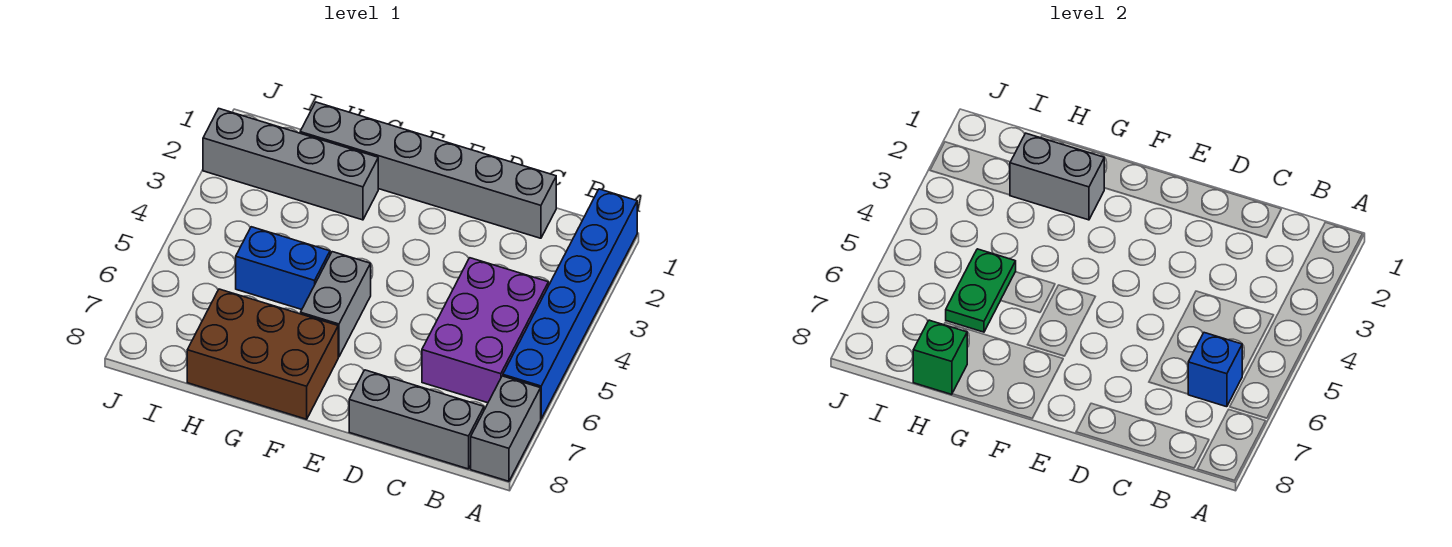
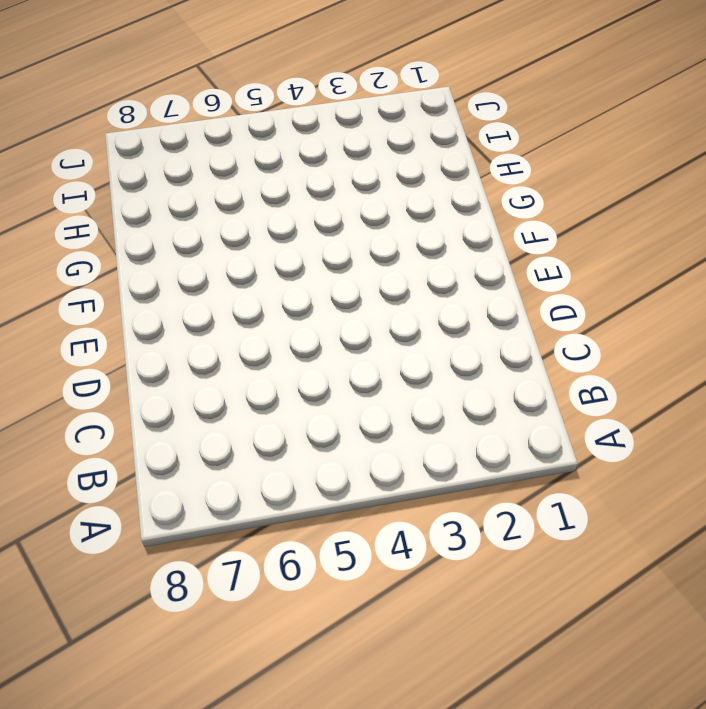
none -> blue 1x6 brick [503,189,637,419]
none -> grey 1x2 brick [471,376,541,481]
none -> purple 2x3 brick [422,258,548,403]

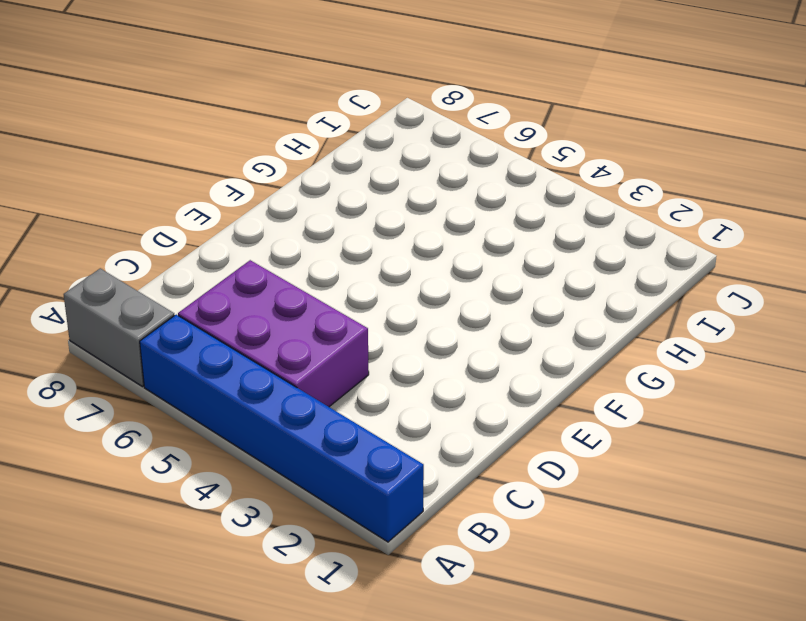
none -> grey 1x3 brick [349,370,484,469]
none -> grey 1x6 brick [300,102,556,238]
none -> grey 1x2 brick [301,252,371,357]

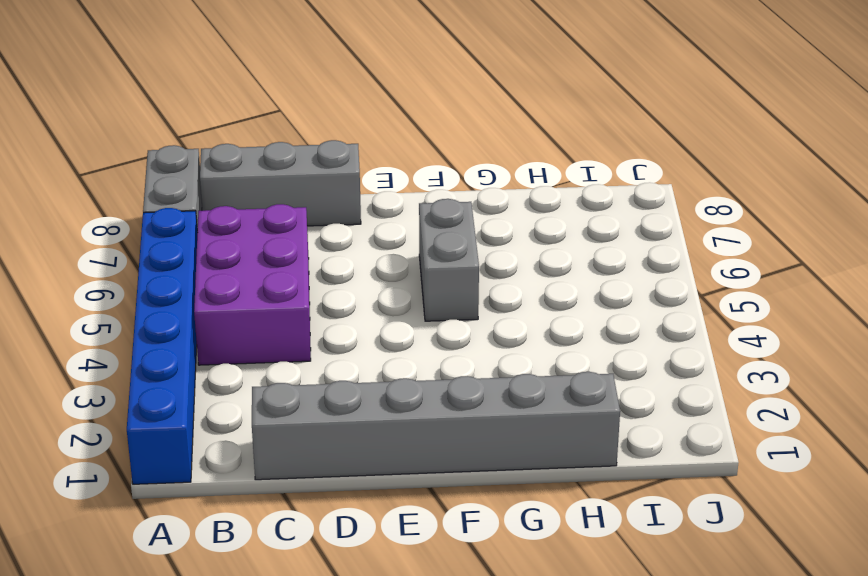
none -> brown 2x3 brick [187,289,338,419]
none -> grey 1x4 brick [203,109,378,220]
none -> blue 1x2 brick [236,227,330,310]

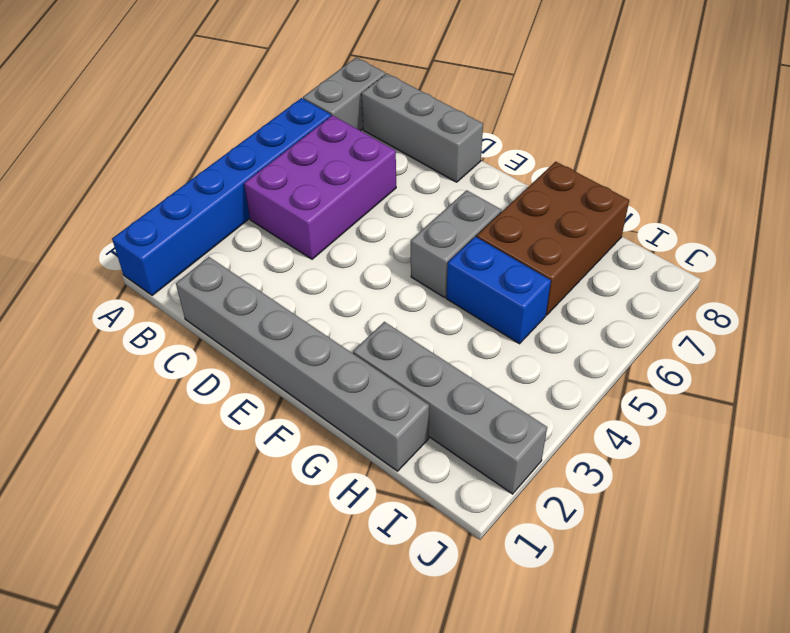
brown 2x3 brick [477,162,629,315] -> brown 2x3 brick turned to [187,289,338,419]
none -> blue 1x1 brick [1188,333,1242,407]
none -> grey 1x2 brick [1010,133,1104,220]
none -> green 1x2 plate [946,249,1016,332]

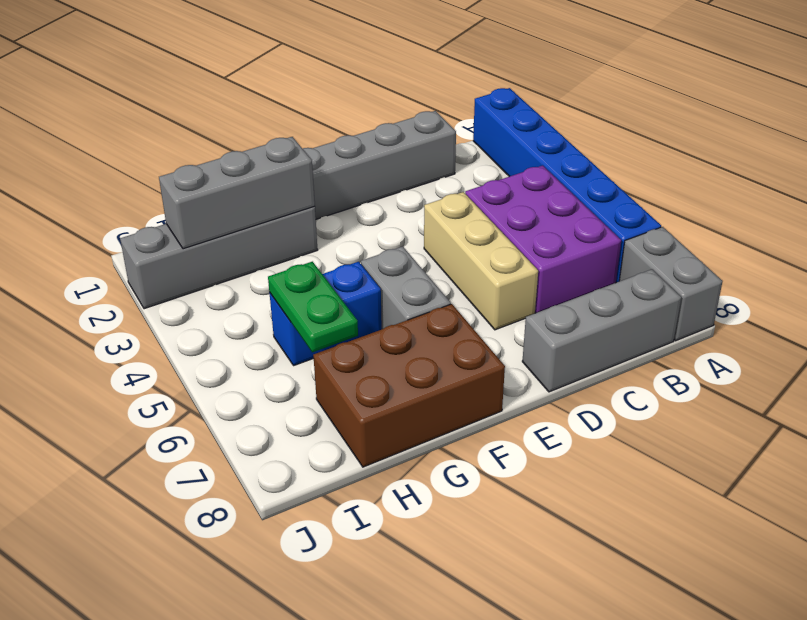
tan 1x3 brick [424,192,538,330] -> none
grey 1x3 brick [159,137,315,249] -> grey 1x2 brick [1010,133,1104,220]
none -> blue 1x1 brick [1188,333,1242,407]
none -> green 1x1 brick [913,320,967,395]

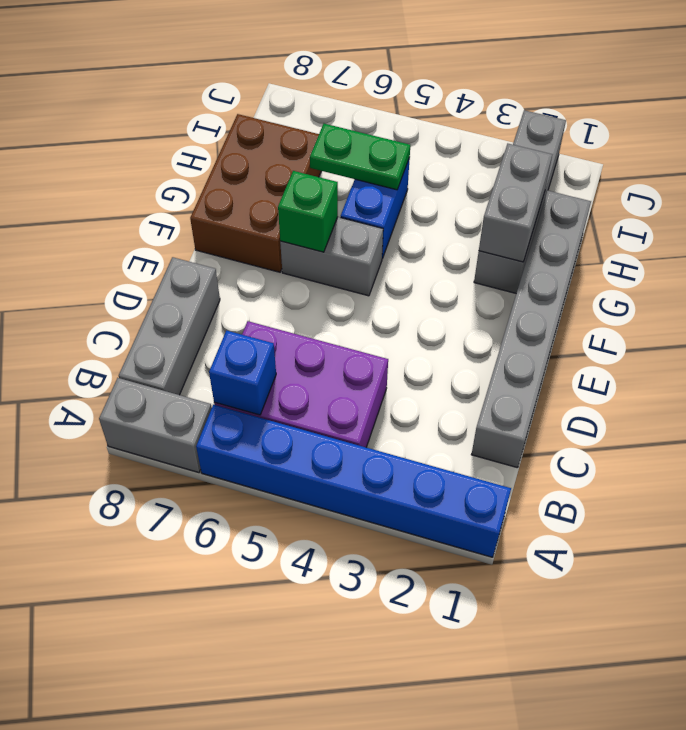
green 1x1 brick [278,171,338,252] -> green 1x1 brick moved to [913,320,967,395]

